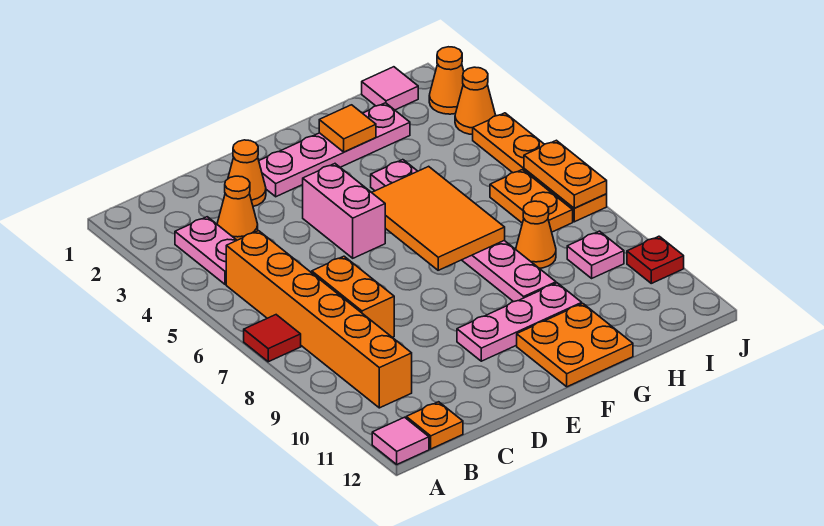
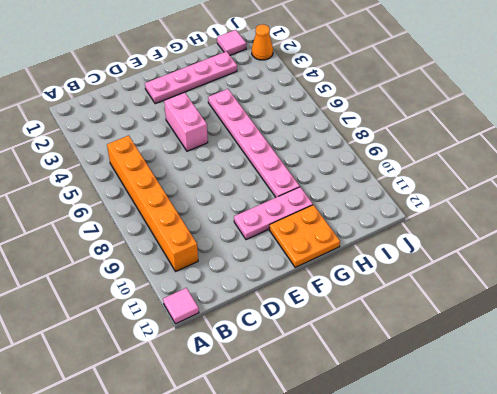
none -> red 1x1 tile [244,315,301,362]
none -> pink 1x2 plate [175,217,237,285]
none -> orange 1x1 plate [406,402,463,449]

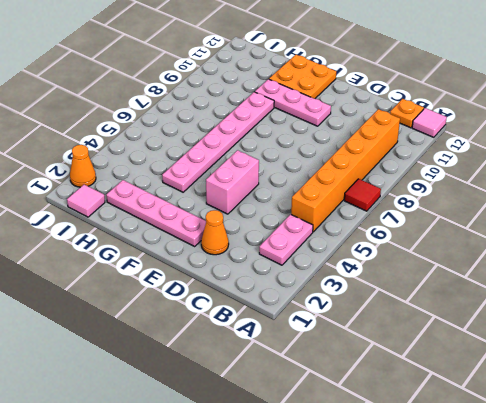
none -> orange 1x1 cone [217,176,258,240]
none -> orange 1x2 brick [312,256,394,337]
none -> orange 1x1 cone [516,201,556,268]

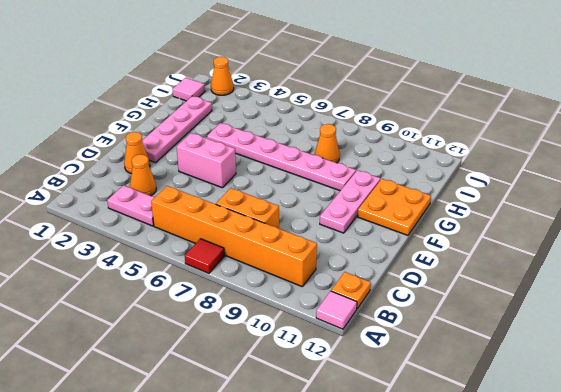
none -> orange 1x2 plate [490,170,573,232]
none -> pink 1x1 plate [567,231,624,278]
none -> orange 1x1 cone [455,67,496,135]

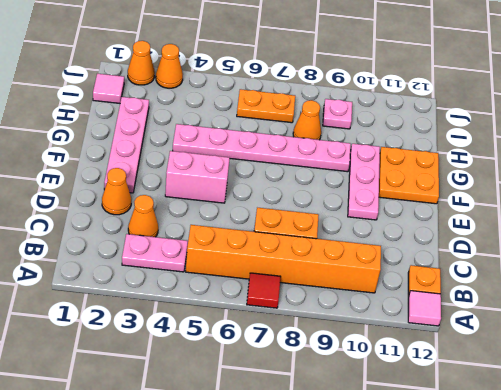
none -> orange 1x4 plate [473,113,607,222]
none -> red 1x1 plate [627,236,684,283]
none -> orange 2x3 tile [372,166,505,270]

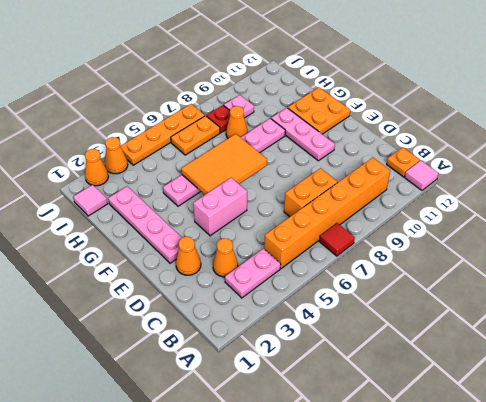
red 1x1 plate [206,105,230,133] -> red 1x1 plate moved to [627,236,684,283]
none -> orange 1x1 tile [319,105,376,152]
none -> orange 1x2 plate [524,140,607,208]

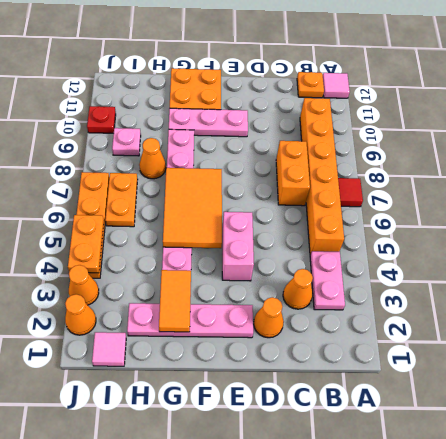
orange 1x2 tile [159,270,191,332] -> orange 1x1 tile [319,105,376,152]
orange 1x2 plate [68,215,104,273] -> orange 1x2 plate moved to [524,140,607,208]

